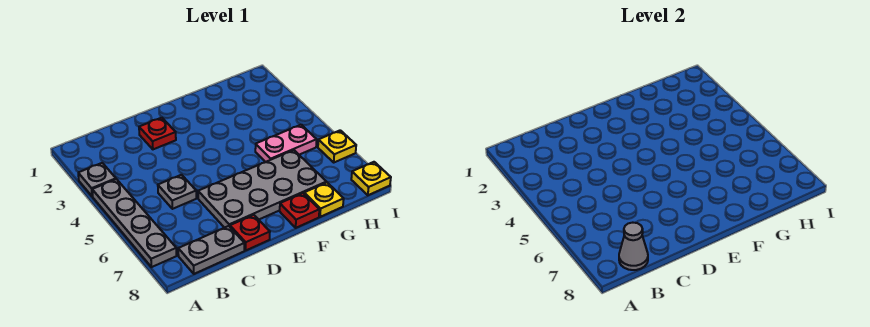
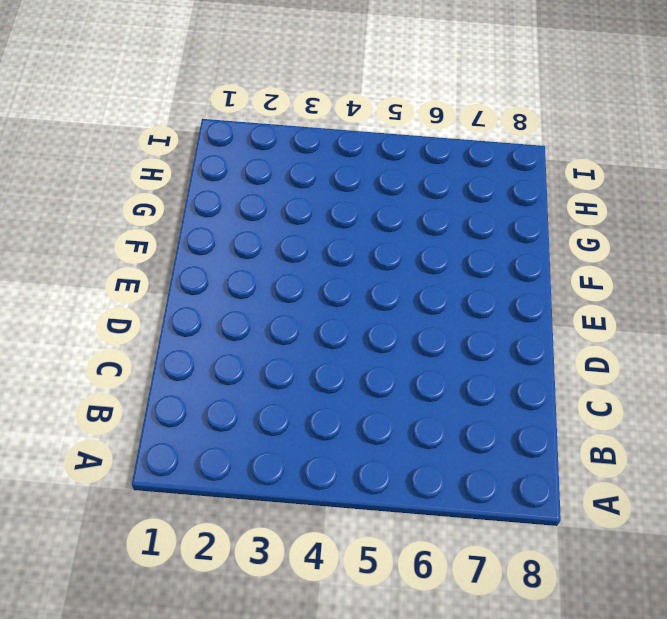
none -> grey 1x1 plate [78,163,116,197]
none -> grey 1x4 plate [92,179,177,267]
none -> grey 1x2 plate [178,226,244,274]

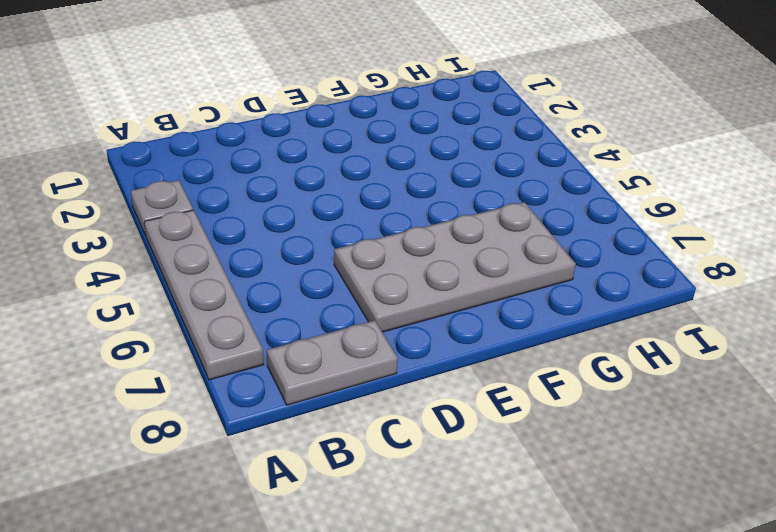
none -> grey 1x1 plate [158,175,196,209]
none -> red 1x1 plate [139,118,176,149]
none -> red 1x1 plate [230,215,270,250]

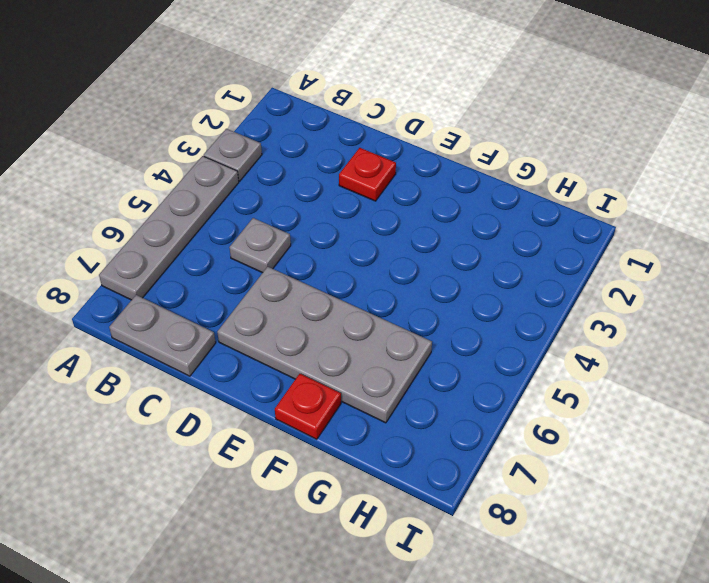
none -> red 1x1 plate [230,215,270,250]
none -> pink 1x2 plate [255,125,317,162]
none -> yellow 1x1 plate [304,183,344,217]

